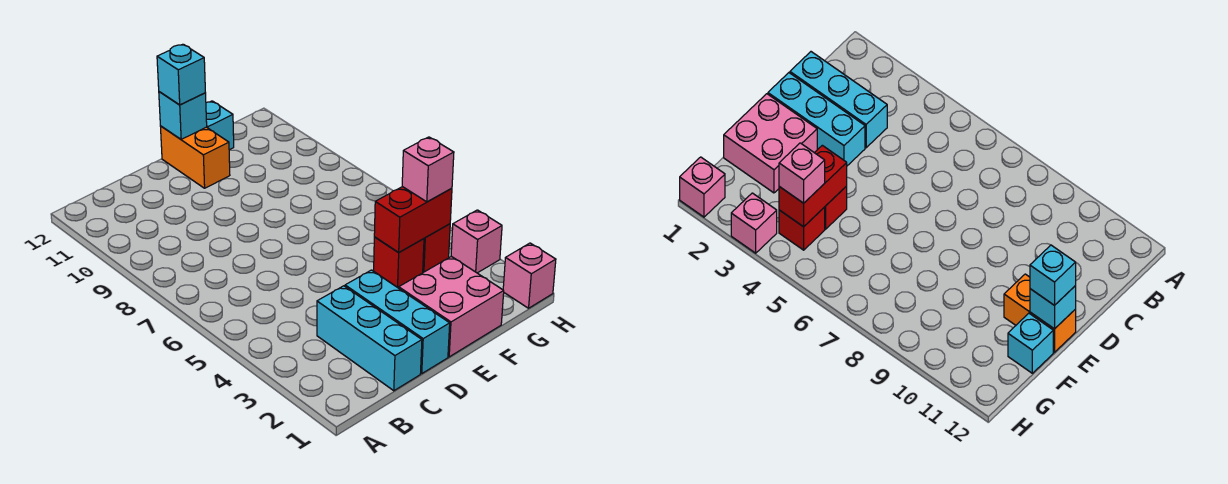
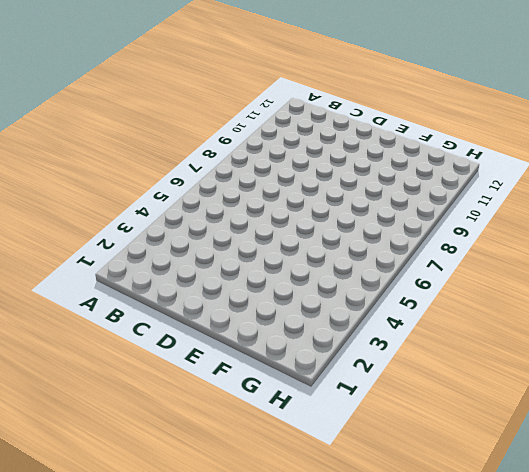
none -> cyan 1x3 brick [317,286,422,391]
none -> cyan 1x3 brick [345,270,450,373]
none -> pink 2x2 brick [399,256,504,357]

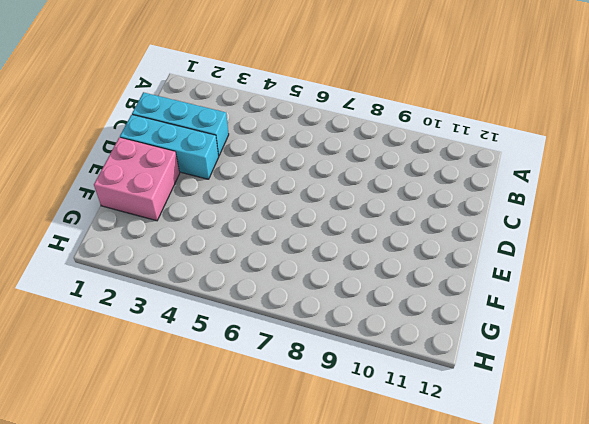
none -> orange 1x2 brick [160,126,230,188]
none -> red 1x1 brick [374,237,424,287]
none -> cyan 1x1 brick [206,101,234,150]

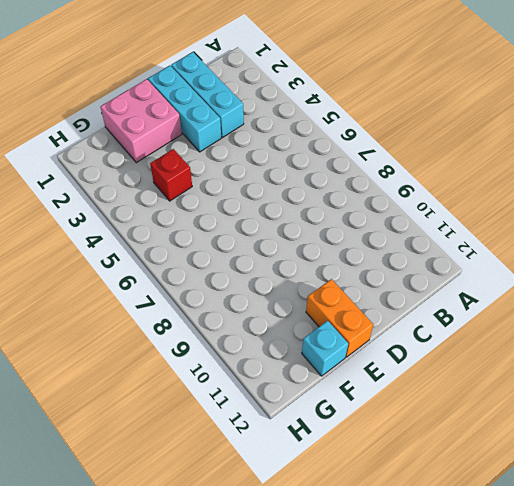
none -> red 1x1 brick [423,224,450,272]
none -> pink 1x1 brick [503,243,556,308]
none -> pink 1x1 brick [451,210,502,273]

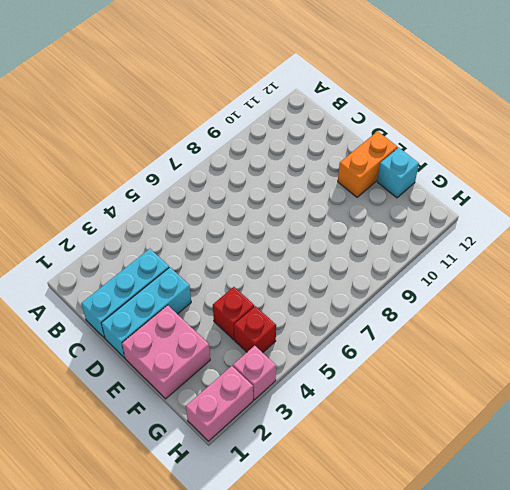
pink 1x2 brick [186,366,253,441] -> pink 1x1 brick [503,243,556,308]
none -> cyan 1x1 brick [159,92,207,139]
none -> red 1x2 brick [374,187,452,253]
none -> cyan 1x1 brick [157,44,205,105]

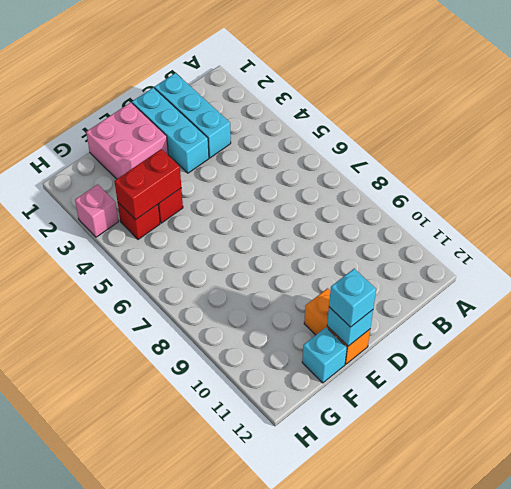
none -> pink 1x1 brick [503,243,556,308]
none -> pink 1x1 brick [402,137,454,202]

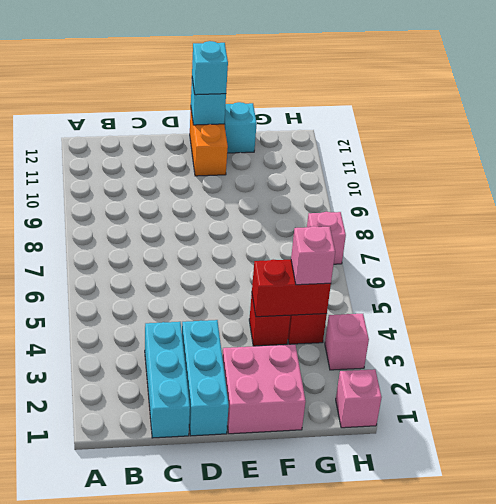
pink 1x1 brick [307,212,346,264] -> none

